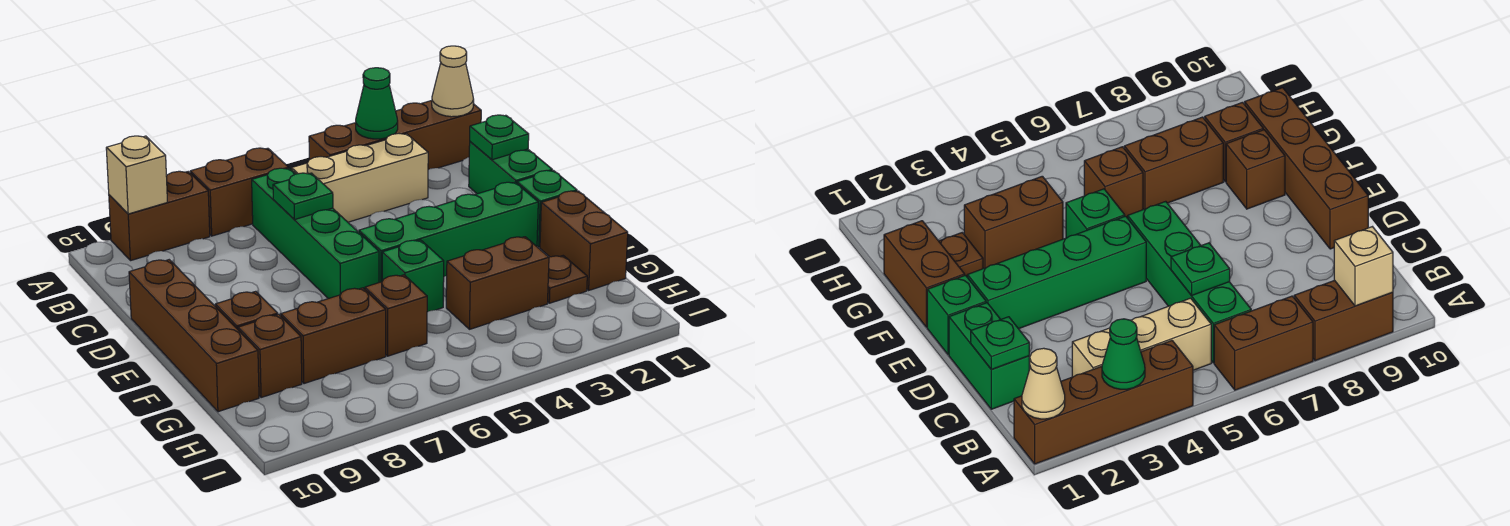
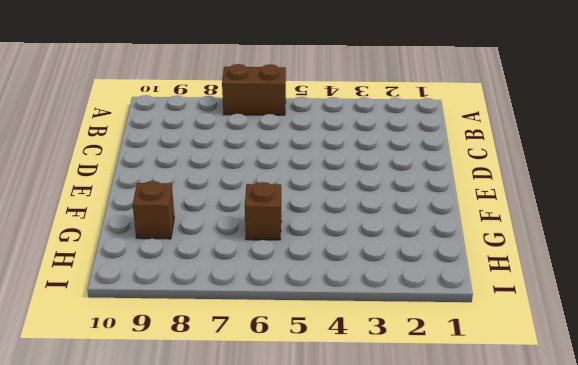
none -> brown 1x4 brick [309,101,481,170]
none -> brown 1x2 brick [109,171,210,261]
none -> tan 1x3 brick [292,134,428,222]

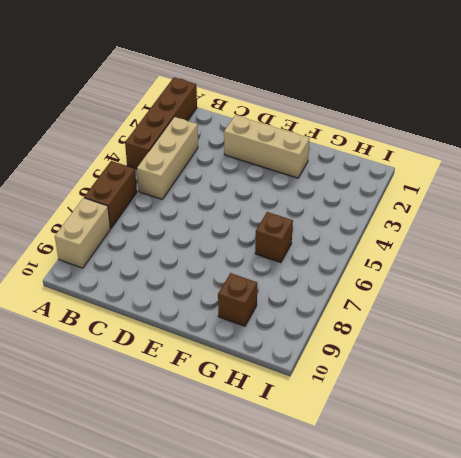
tan 1x2 brick [55,198,110,268] -> brown 1x2 brick [109,171,210,261]
tan 1x3 brick [224,115,310,178] -> green 1x4 brick [359,182,538,282]
none -> green 1x4 brick [252,168,379,299]
none -> green 1x2 brick [469,142,552,194]
none -> brown 1x4 brick [129,260,259,412]

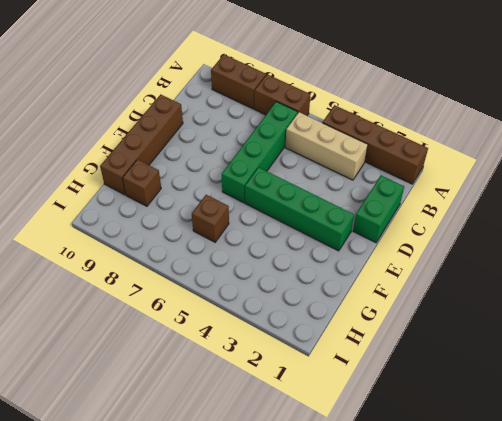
none -> green 1x1 brick [517,170,577,247]
none -> brown 1x2 brick [540,191,628,290]
none -> green 1x1 brick [382,240,444,312]

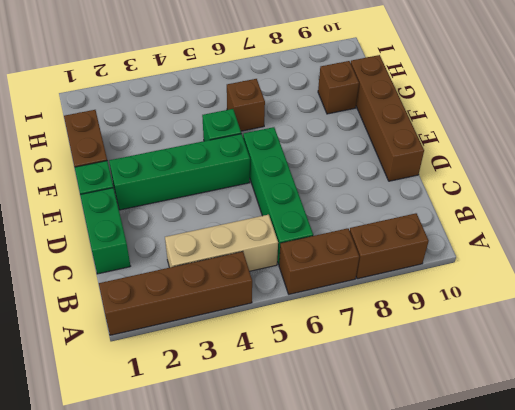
none -> brown 1x1 brick [215,291,278,329]
none -> brown 1x1 plate [548,256,587,303]
none -> brown 1x2 brick [446,237,549,329]

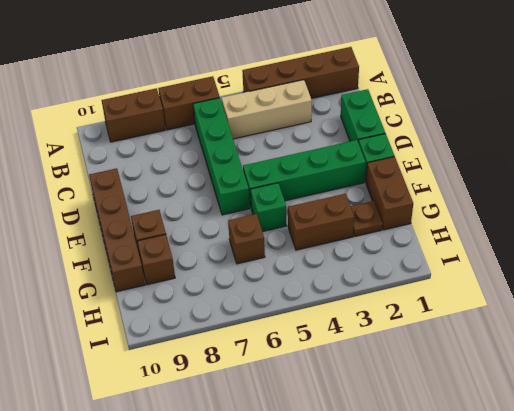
none -> brown 1x2 brick [281,288,386,384]
none -> tan 1x1 cone [432,46,474,117]
none -> green 1x1 cone [356,68,398,139]

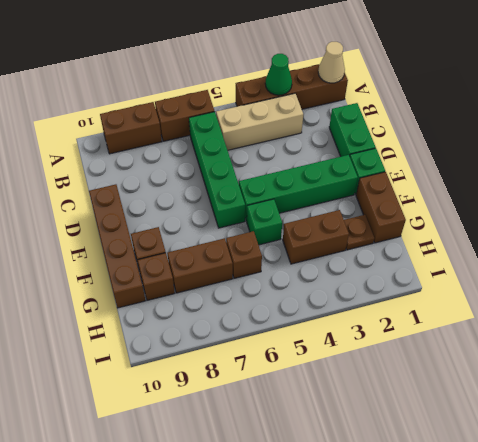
none -> tan 1x1 brick [106,136,167,214]
none -> green 1x1 plate [470,115,529,160]
none -> green 1x1 plate [273,173,333,220]

